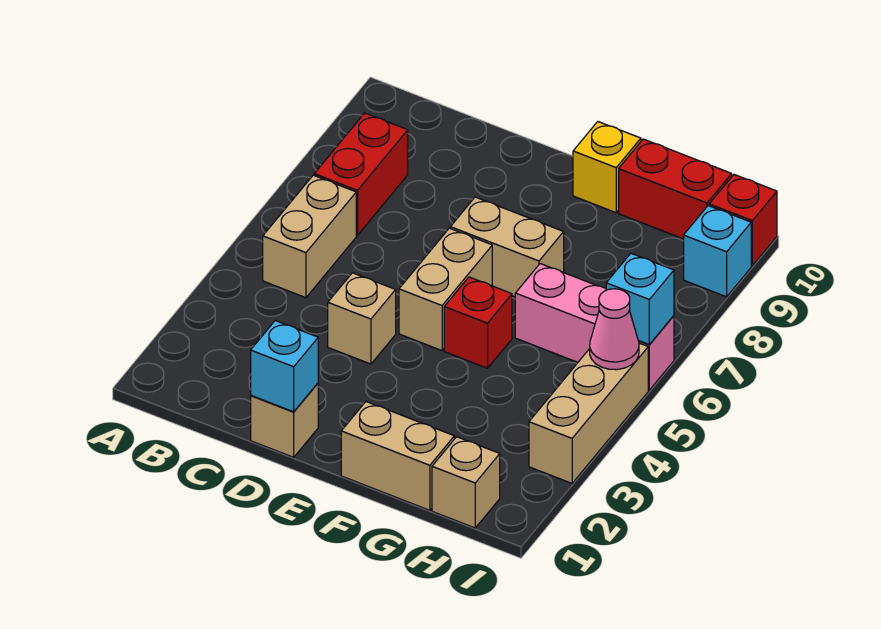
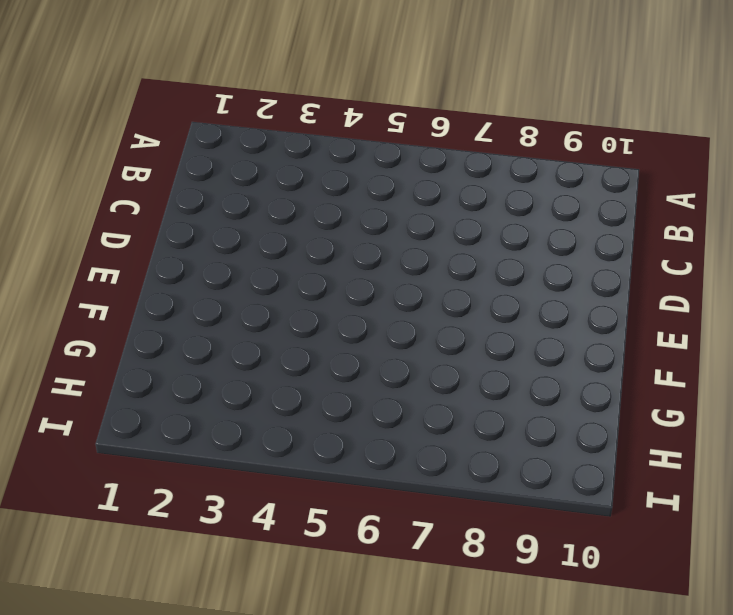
none -> tan 1x2 brick [263,175,356,298]
none -> red 1x2 brick [314,113,408,235]
none -> tan 1x1 brick [251,383,318,457]

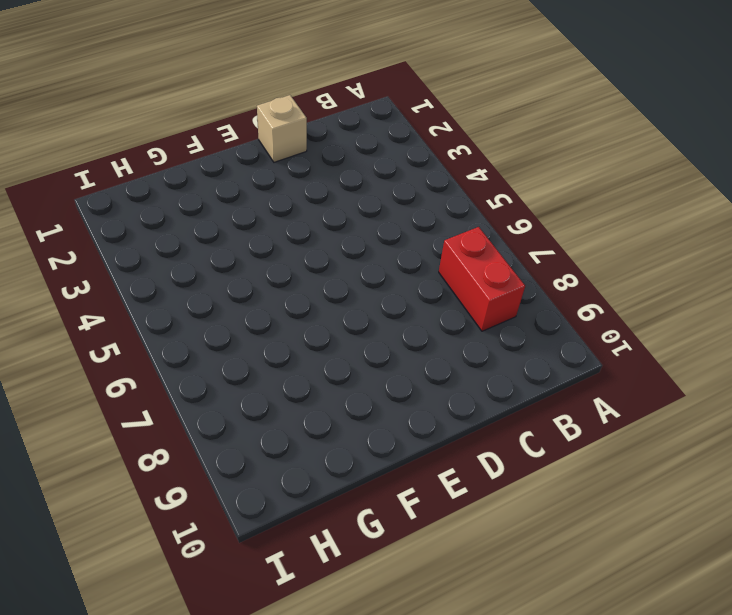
none -> tan 1x2 brick [263,175,356,298]
none -> tan 1x1 brick [328,273,396,364]
none -> tan 1x2 brick [399,228,492,351]

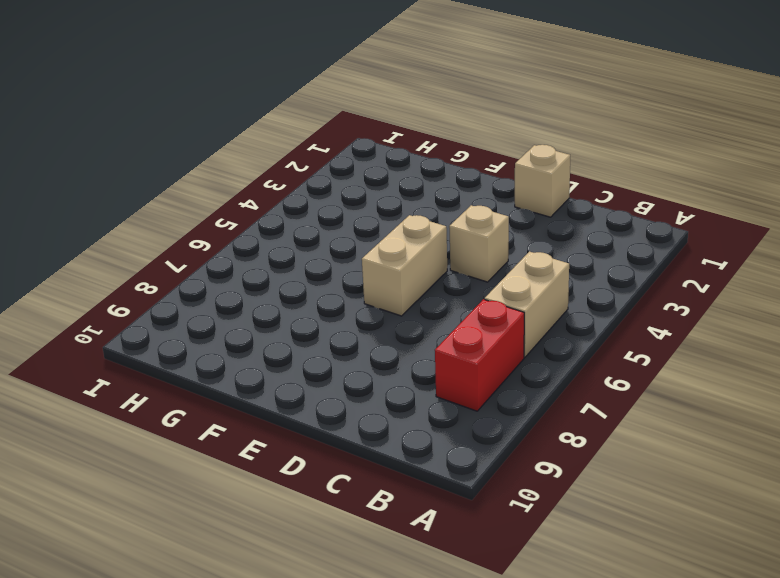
none -> tan 1x2 brick [450,197,564,297]
none -> tan 1x2 brick [341,402,454,510]
none -> red 1x1 brick [444,277,512,368]

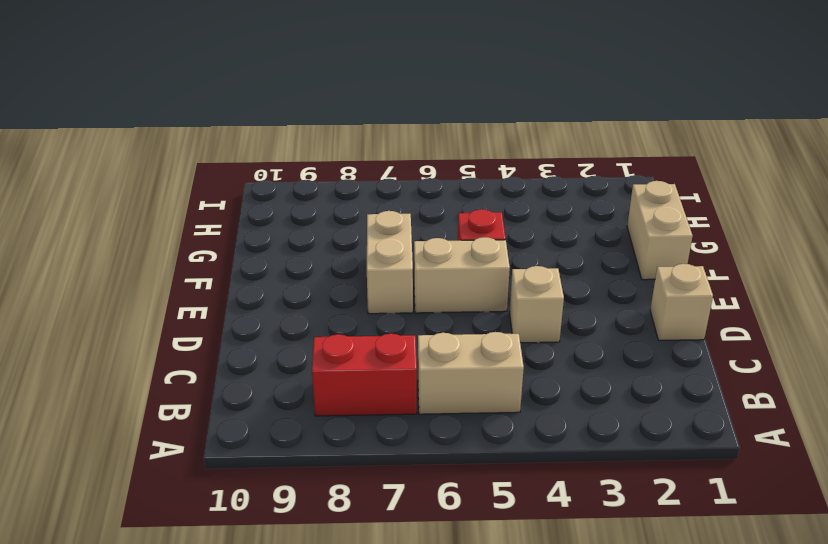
none -> yellow 1x1 brick [573,122,641,213]
none -> pink 1x3 brick [515,264,674,390]
none -> red 1x2 brick [619,139,732,239]

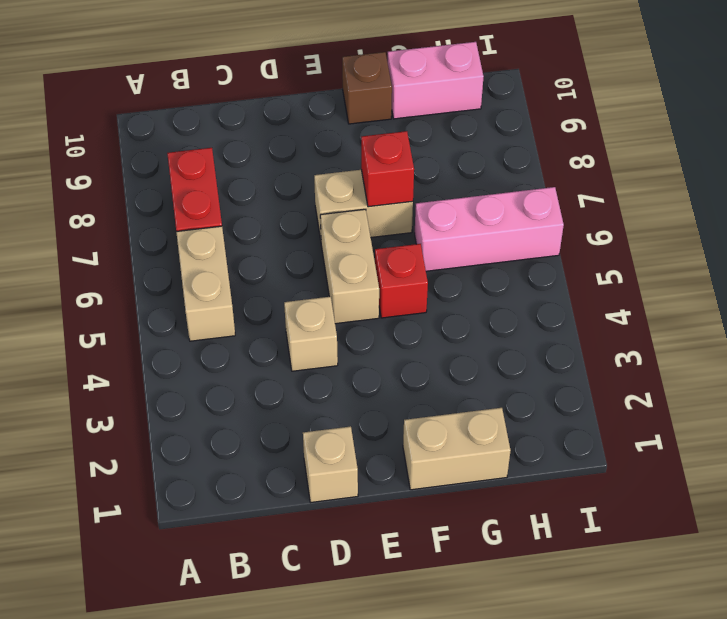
red 1x1 brick [361,131,414,207] -> red 1x1 brick moved to [709,175,777,266]
brown 1x1 brick [342,52,392,124] -> yellow 1x1 brick [573,122,641,213]
pink 1x2 brick [388,42,484,119] -> red 1x2 brick [619,139,732,239]
none -> tan 1x1 brick [432,437,500,528]
none -> tan 1x3 brick [529,343,648,483]
none -> cyan 1x1 brick [684,206,751,297]

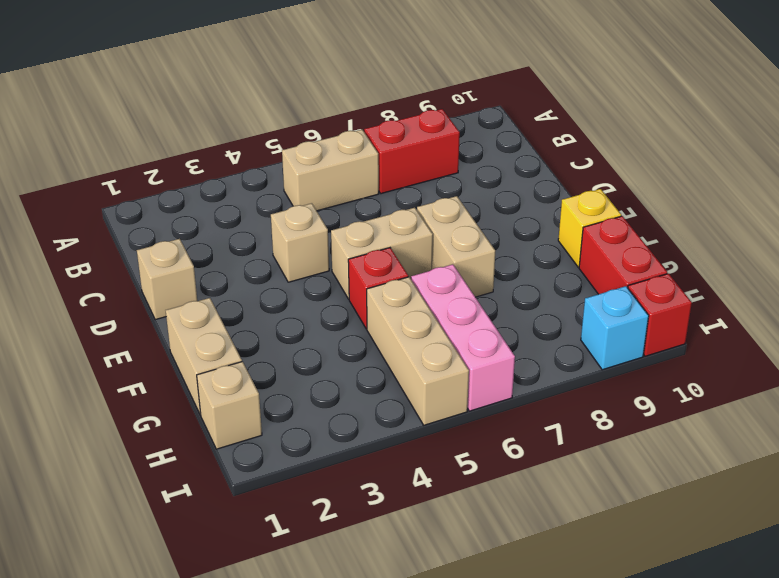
tan 1x3 brick [367,277,469,425] -> tan 1x3 brick turned to [529,343,648,483]
none -> cyan 1x1 brick [251,321,318,412]
none -> pink 1x1 cone [590,289,639,370]
none -> cyan 1x1 brick [606,253,674,345]

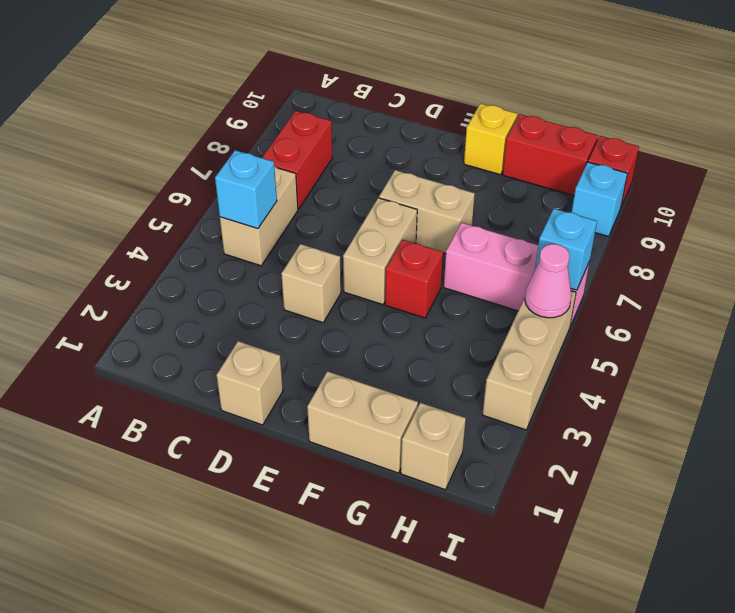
cyan 1x1 brick [215,150,277,228] -> cyan 1x1 brick moved to [251,321,318,412]

